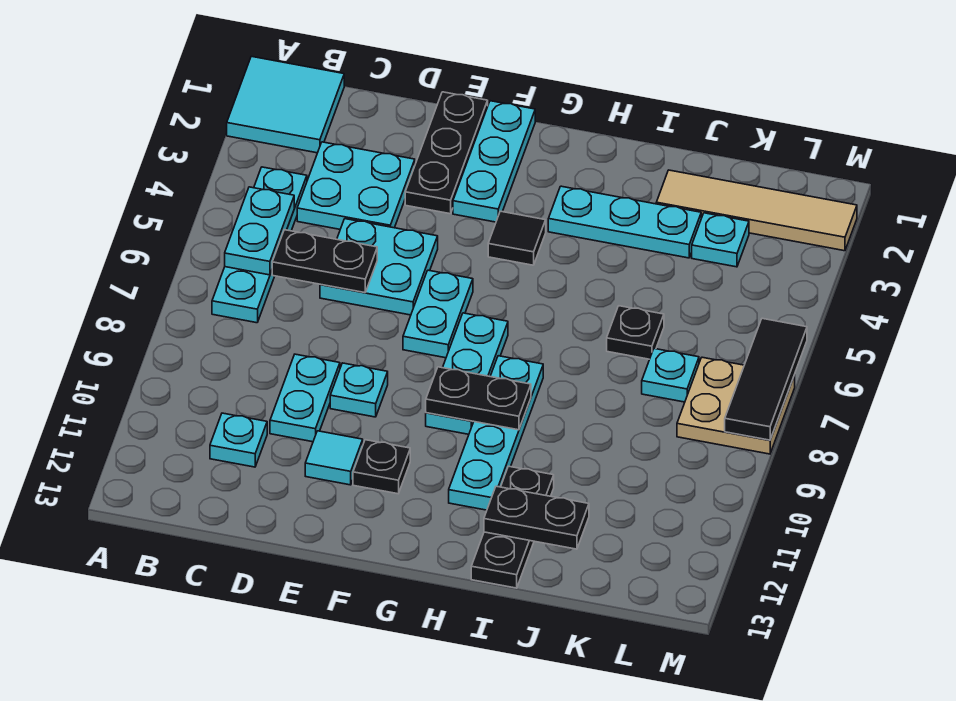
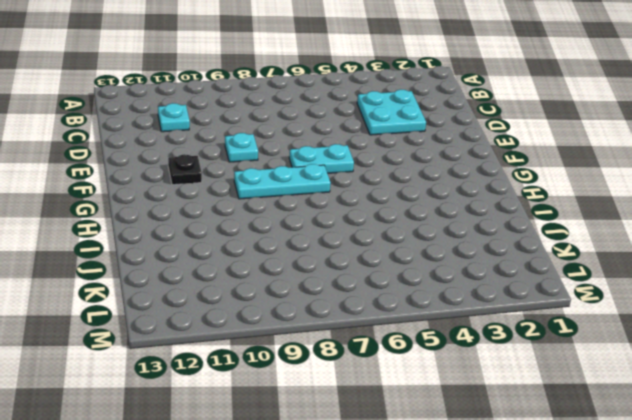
none -> cyan 2x2 tile [227,56,344,153]
none -> cyan 1x4 plate [212,167,307,323]
none -> cyan 2x2 plate [320,219,438,315]

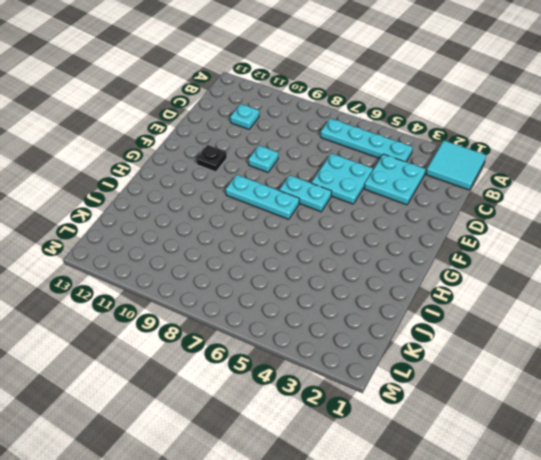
none -> cyan 1x2 plate [270,354,340,442]
none -> black 1x3 plate [405,92,488,214]
none -> cyan 1x1 tile [305,431,363,485]

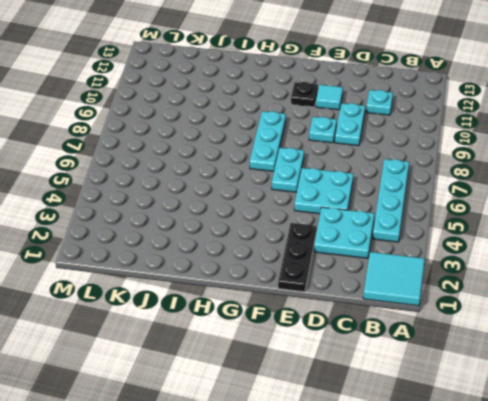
none -> cyan 1x3 plate [453,101,535,222]
none -> black 1x1 tile [488,211,546,265]
none -> cyan 1x3 plate [548,186,701,258]

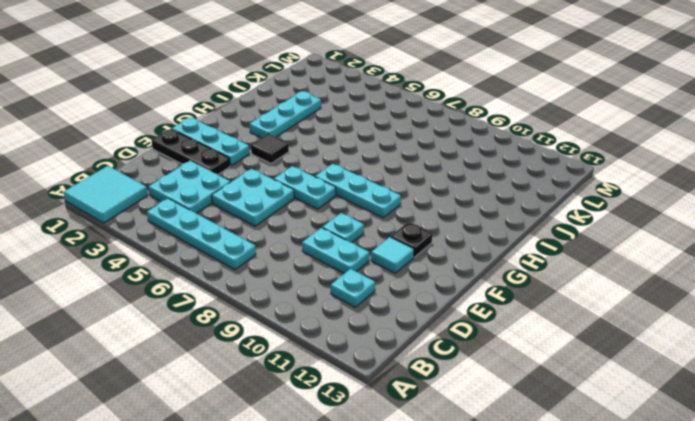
none -> cyan 1x4 plate [449,356,543,510]
none -> black 1x3 plate [471,466,554,588]
none -> tan 1x4 tile [656,170,857,251]

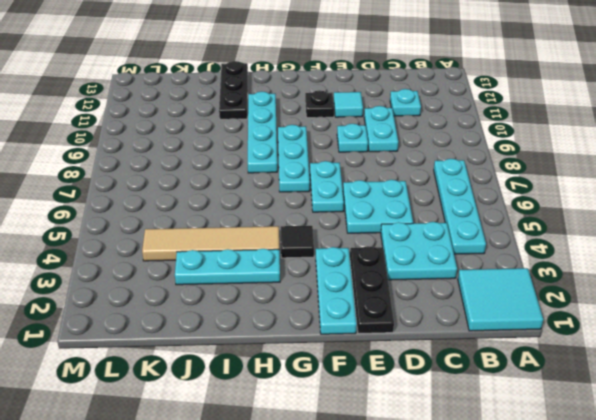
tan 1x4 tile [142,226,279,261] -> tan 1x4 tile moved to [656,170,857,251]
none -> black 1x1 plate [607,306,664,359]
none -> cyan 1x1 plate [692,213,749,267]
none -> cyan 1x1 plate [642,349,699,402]

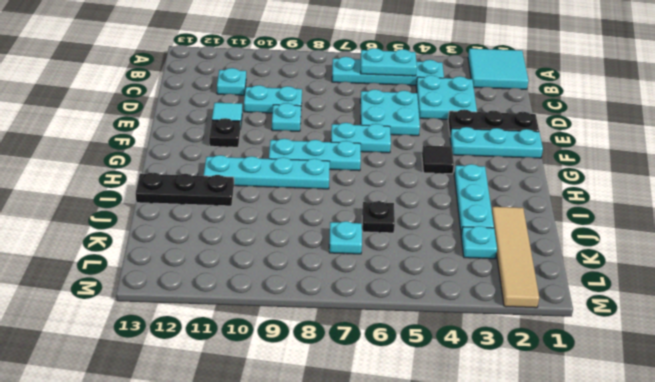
none -> tan 2x2 plate [677,357,795,454]
none -> black 1x2 plate [272,230,377,293]
none -> black 1x2 plate [426,367,531,430]

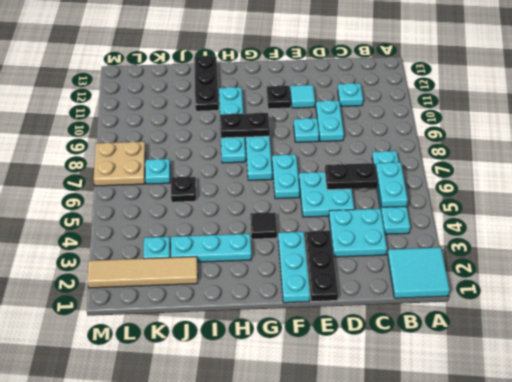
none -> black 1x2 plate [484,486,589,549]
none -> black 1x3 tile [725,318,807,440]

